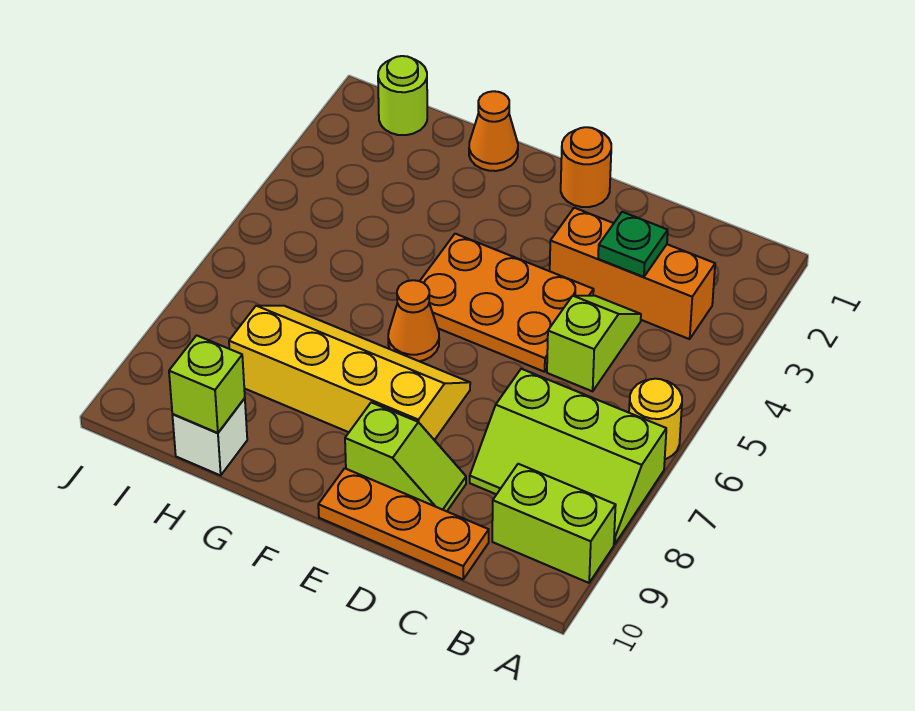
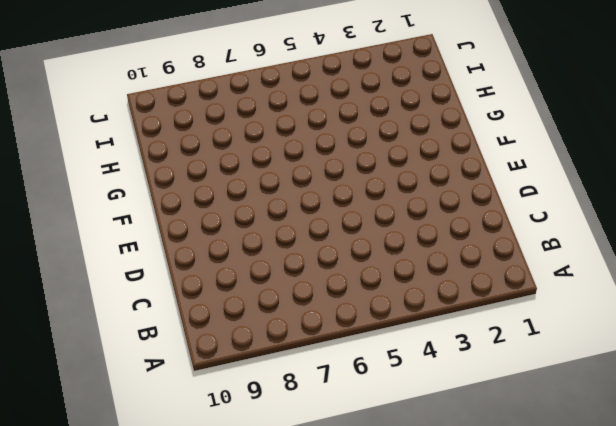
none -> yellow 1x1 round brick [629,379,682,459]
none -> lime 2x3 slope [470,369,666,544]
none -> lime 1x2 brick [492,464,616,583]

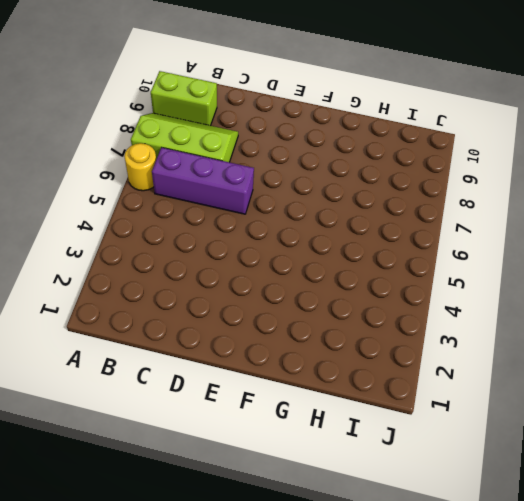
purple 1x3 brick [152,147,254,214] -> none
none -> orange 1x3 brick [550,208,715,339]
none -> lime 1x2 slope [547,296,641,391]
none -> orange 1x3 plate [318,468,489,579]

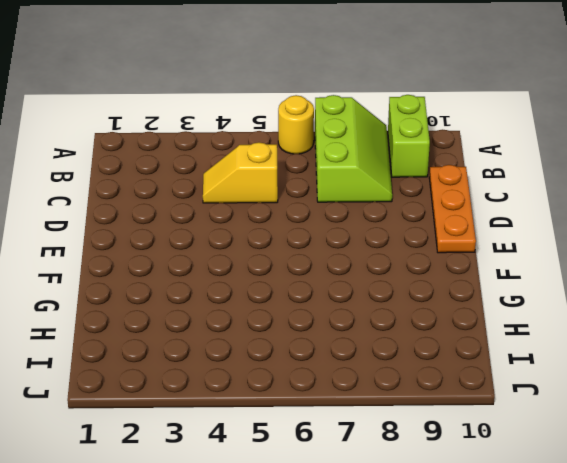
yellow 1x2 slope [203,142,278,203] -> lime 1x2 slope [547,296,641,391]
none -> orange 1x3 brick [550,208,715,339]
none -> orange 2x3 plate [420,234,594,372]
none -> lime 1x2 slope [345,402,466,511]

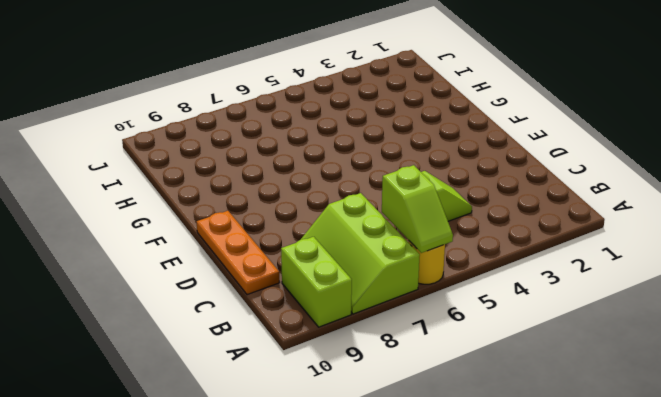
lime 1x2 slope [382,165,453,253] -> lime 1x2 slope moved to [345,402,466,511]
none -> orange 1x3 brick [550,208,715,339]
none -> orange 2x3 plate [420,234,594,372]
none -> orange 1x1 round brick [561,127,611,207]

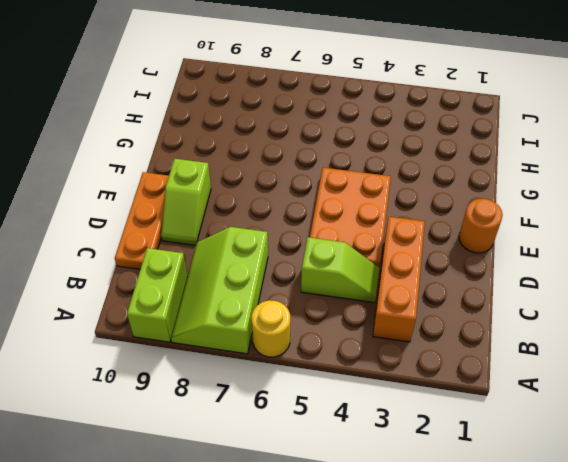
none -> yellow 2x4 slope [229,306,470,440]
none -> orange 1x1 cone [388,280,439,361]
none -> orange 1x1 cone [469,91,518,171]

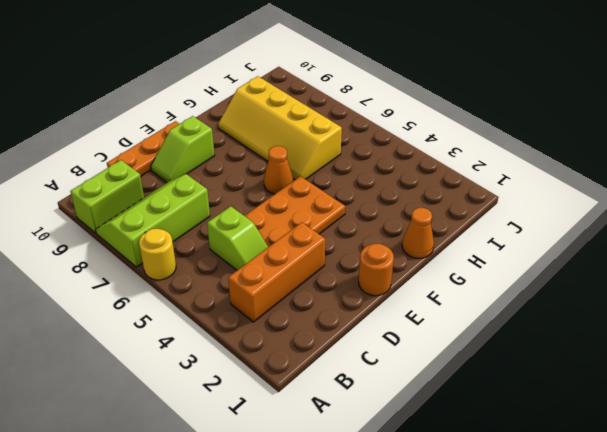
yellow 2x4 slope [218,76,342,180] -> yellow 2x4 slope turned to [229,306,470,440]
none -> white 1x1 brick [172,398,247,475]
none -> lime 1x1 round brick [378,56,427,135]
none -> green 1x1 plate [598,212,668,277]

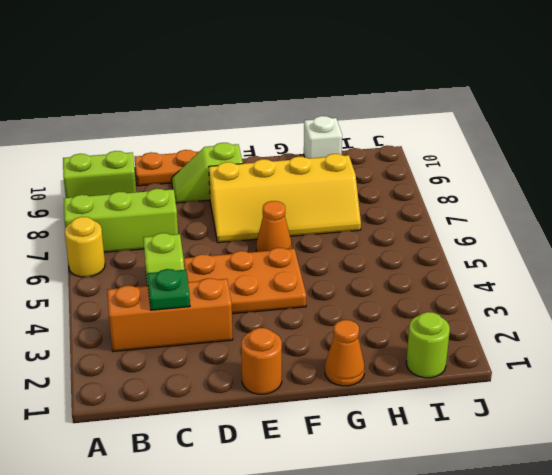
none -> lime 1x1 brick [169,335,245,433]

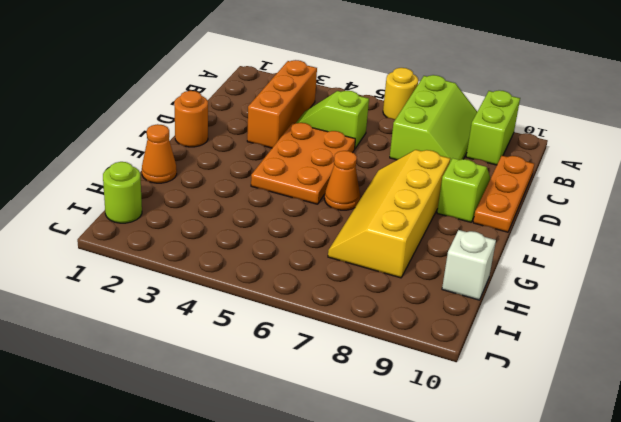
none -> green 1x1 plate [598,212,668,277]
none -> lime 1x1 brick [169,335,245,433]

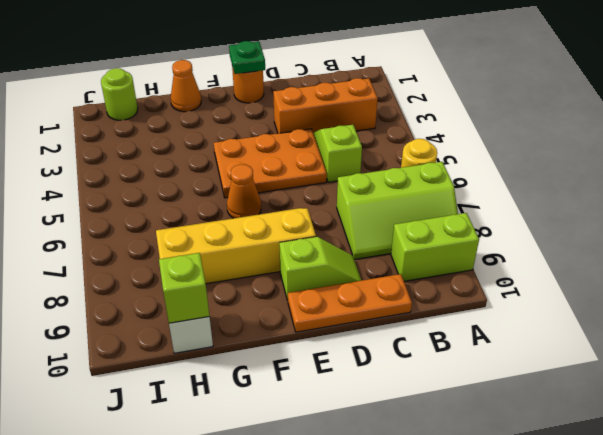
green 1x1 plate [229,41,265,74] -> green 1x1 plate moved to [598,212,668,277]

